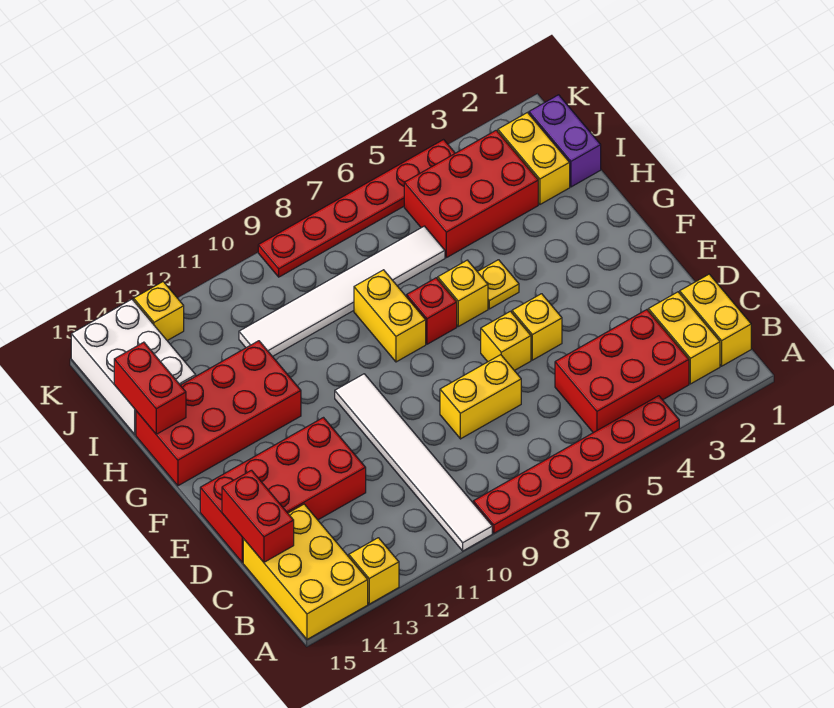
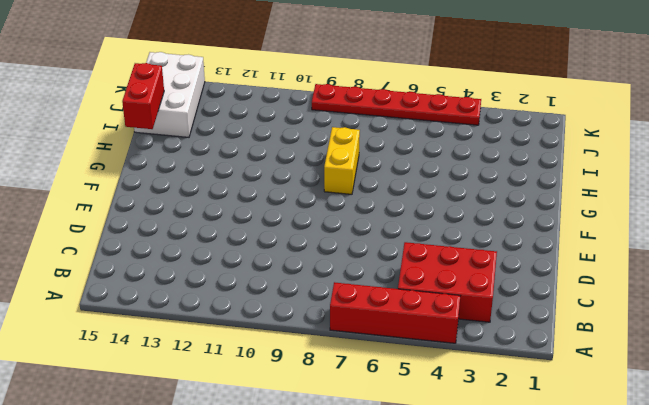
red 1x4 brick [330,282,460,343] -> red 1x6 plate [473,396,679,533]
none -> white 1x6 tile [335,374,492,551]
none -> yellow 1x1 brick [349,538,399,604]
none -> yellow 2x3 brick [243,504,368,639]

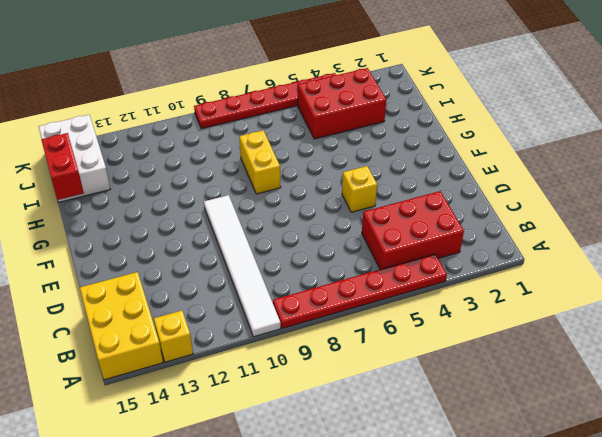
none -> yellow 1x2 brick [680,274,751,366]
none -> yellow 1x2 brick [648,292,720,384]
none -> yellow 1x2 brick [440,355,521,439]

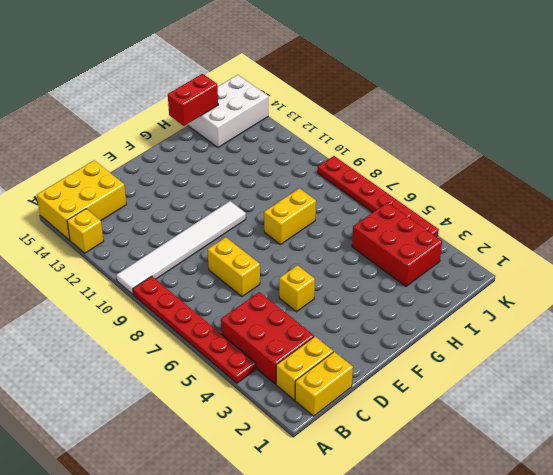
none -> red 2x4 brick [200,418,366,563]
none -> yellow 1x1 brick [481,311,531,371]
none -> yellow 1x1 plate [478,260,519,309]

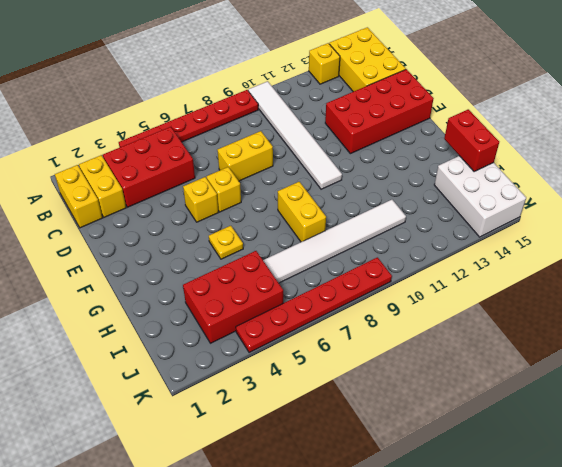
none -> yellow 1x1 brick [438,260,488,326]
none -> red 1x1 brick [407,278,457,344]
none -> red 2x4 brick [136,341,301,486]

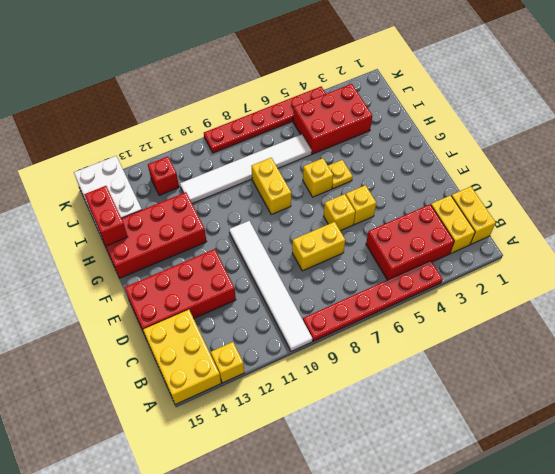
red 1x1 brick [148,156,179,195] -> red 1x1 brick moved to [407,278,457,344]
none -> purple 1x2 brick [529,95,601,187]
none -> yellow 1x2 brick [498,113,570,204]
none -> yellow 1x1 brick [134,282,184,341]

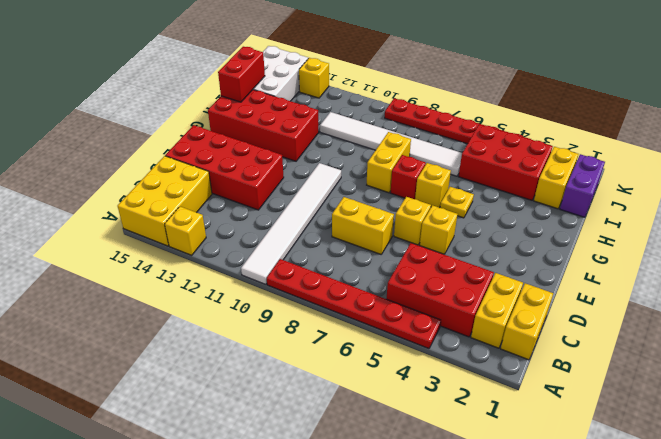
none -> red 1x2 brick [222,470,294,562]

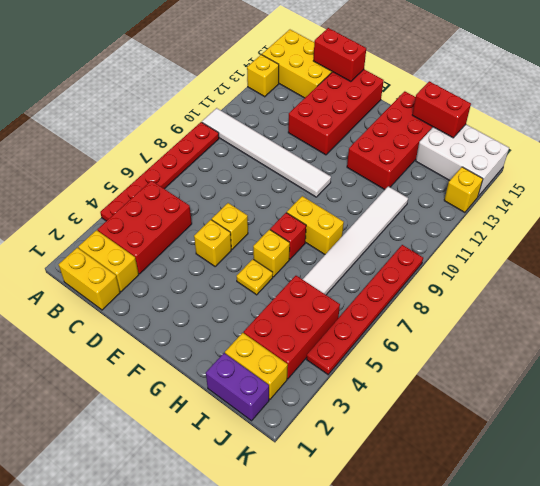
none -> yellow 1x2 brick [440,355,521,439]

